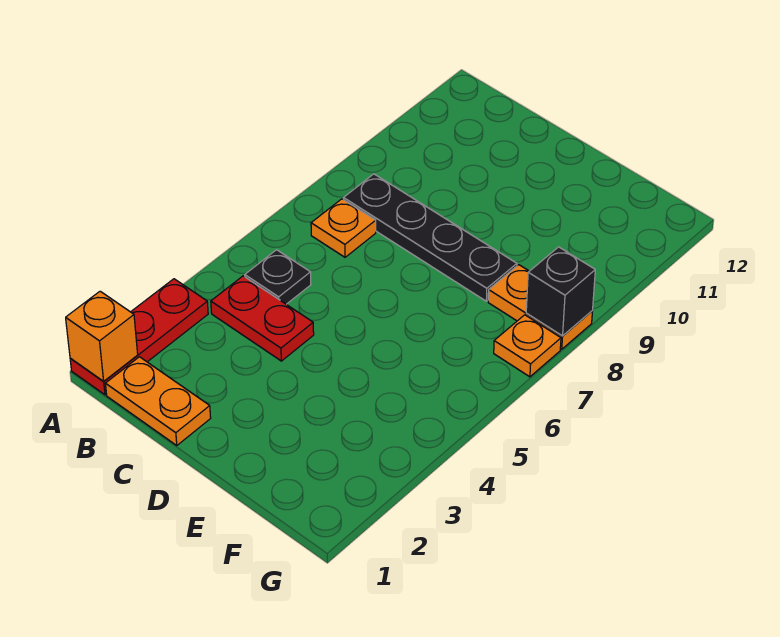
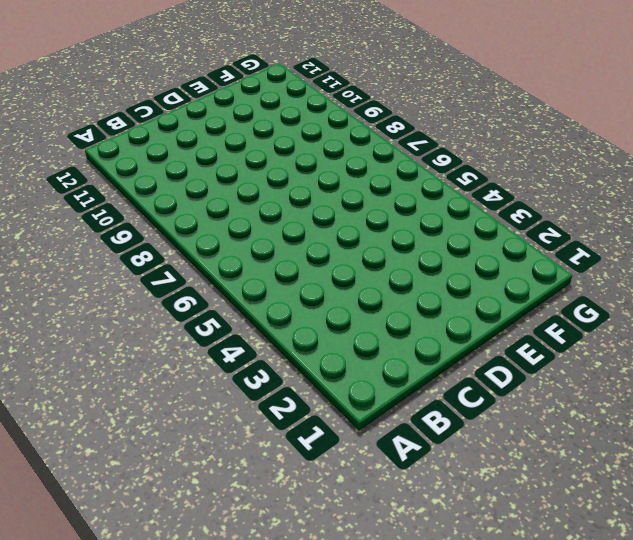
none -> red 1x3 plate [70,279,208,395]
none -> orange 1x2 plate [105,357,211,445]

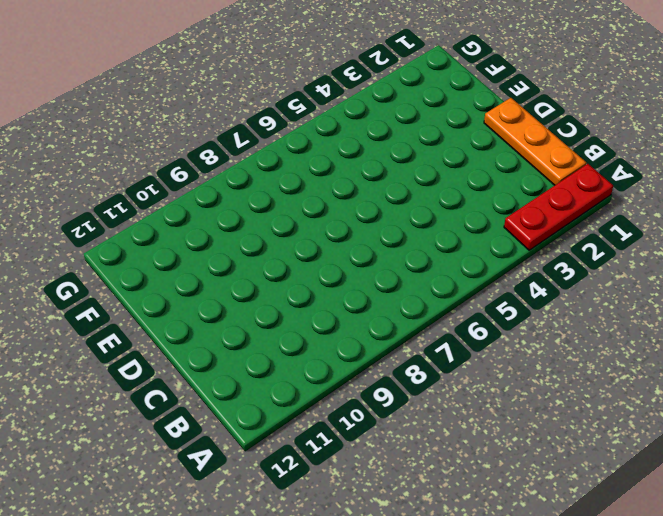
orange 1x3 plate [484,98,586,185] -> orange 1x2 plate [105,357,211,445]
none -> red 1x2 plate [211,276,314,361]
none -> black 1x1 plate [245,250,311,304]

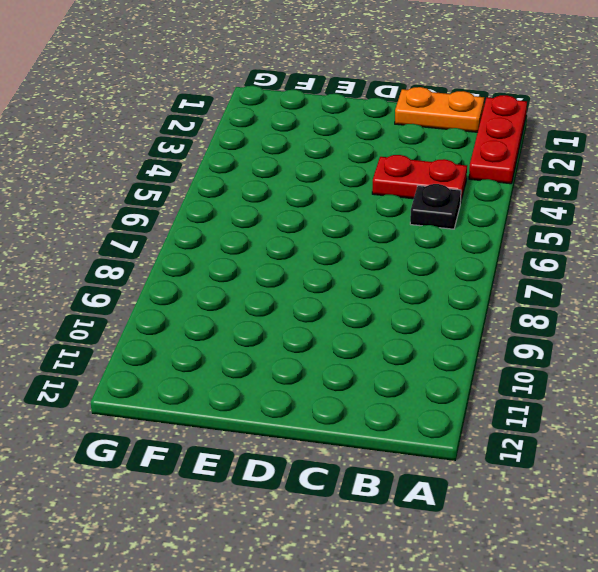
none -> orange 1x1 plate [311,199,376,257]
none -> black 1x4 plate [343,174,517,301]

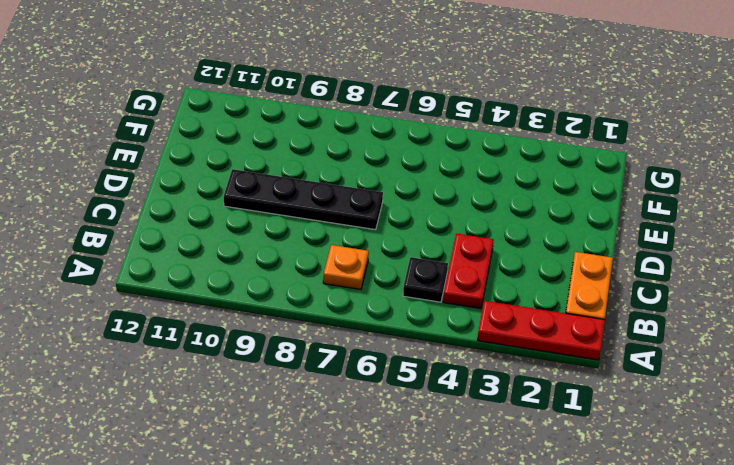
black 1x4 plate [224,169,383,230] -> black 1x4 plate turned to [343,174,517,301]
none -> orange 1x2 plate [488,265,592,349]
none -> orange 1x1 plate [494,315,561,377]

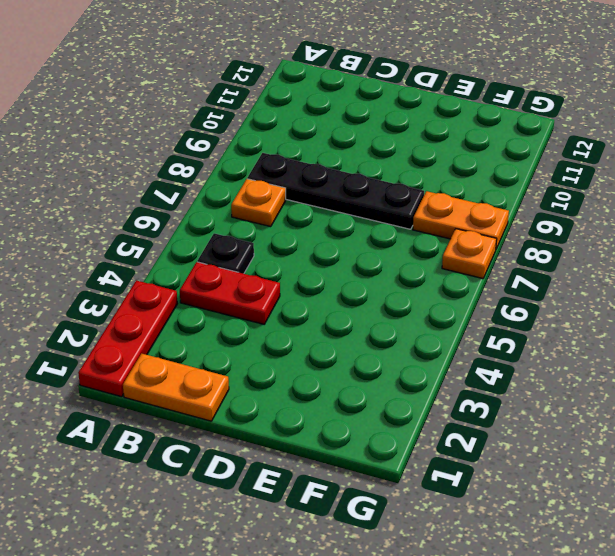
none -> orange 1x1 brick [66,291,138,381]
none -> black 1x1 brick [526,247,595,336]

